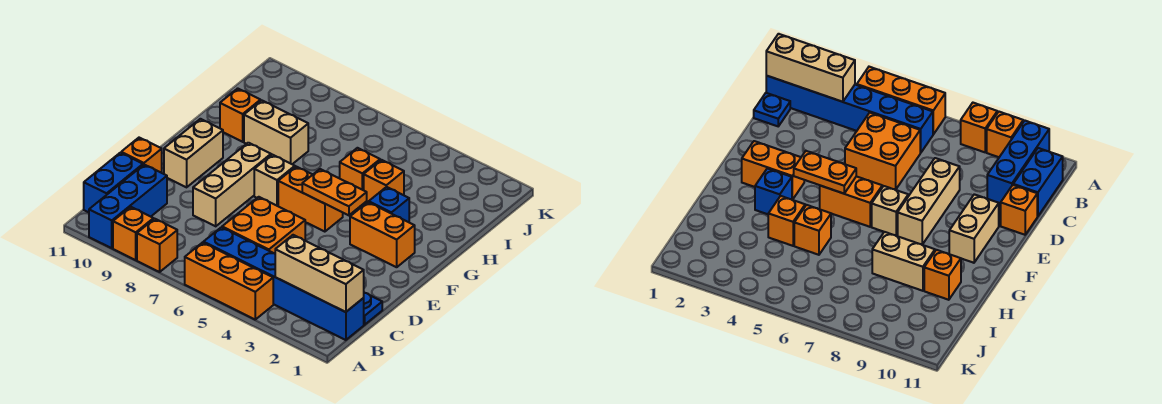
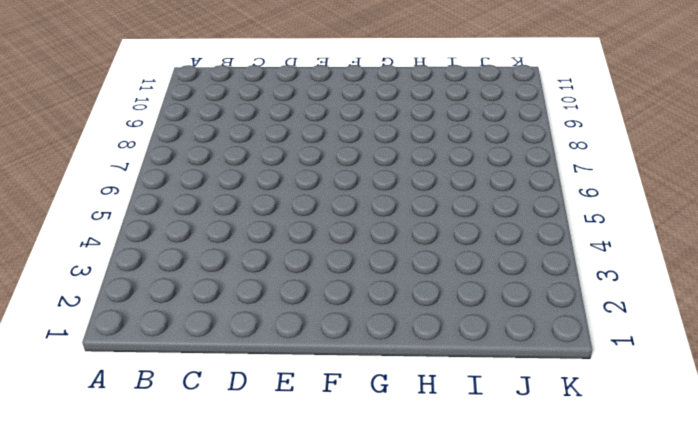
none -> orange 1x3 brick [185,243,273,319]
none -> orange 1x1 brick [137,219,177,272]
none -> orange 1x1 brick [113,207,154,260]

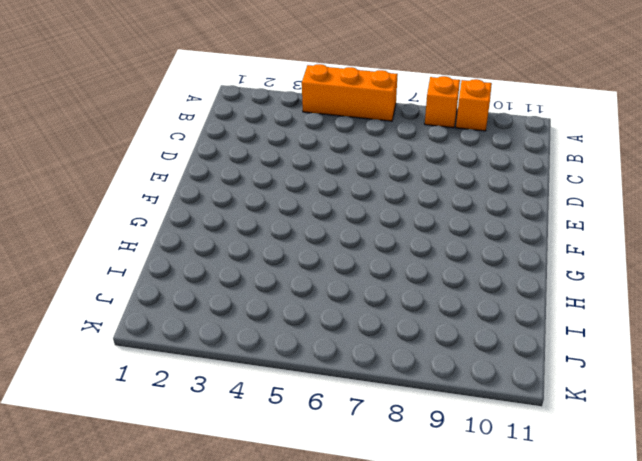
none -> blue 1x3 brick [89,165,167,248]
none -> blue 1x6 brick [203,227,364,340]
none -> blue 1x2 brick [84,153,143,212]

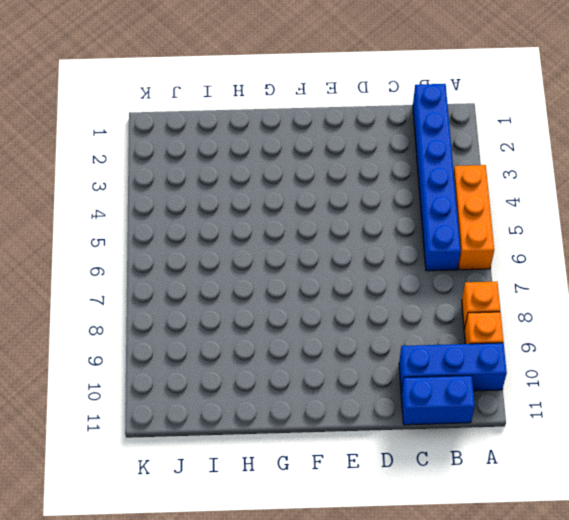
none -> blue 1x1 plate [364,293,382,325]
none -> orange 2x2 brick [222,197,305,254]
none -> tan 1x3 brick [193,143,271,226]

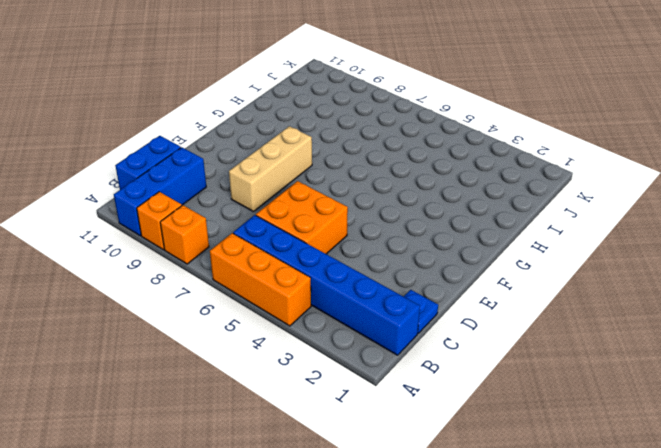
none -> orange 1x1 brick [121,138,162,173]
none -> tan 1x2 brick [164,119,223,187]
none -> orange 1x2 brick [350,202,415,267]

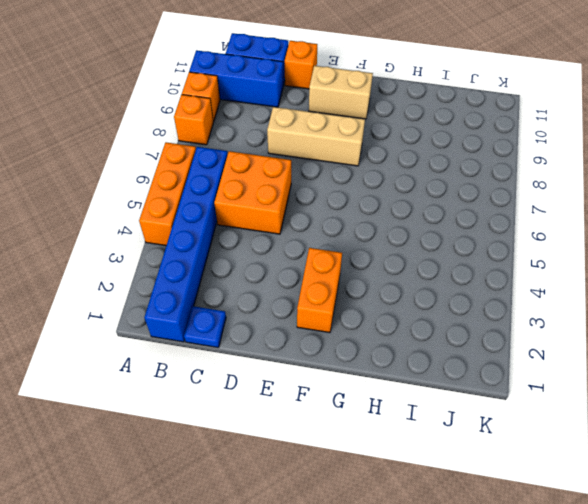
none -> orange 1x2 brick [278,167,343,232]
none -> tan 1x1 brick [254,155,295,206]
none -> blue 1x1 brick [369,187,409,222]

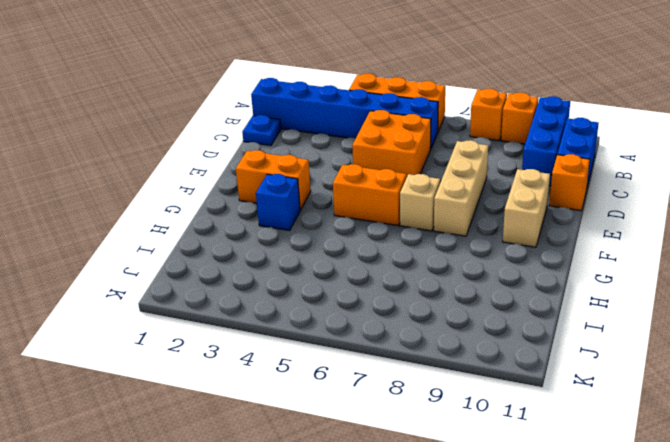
none -> orange 1x1 brick [364,160,404,203]
none -> orange 1x1 brick [340,148,380,190]
none -> tan 1x2 brick [244,100,308,164]

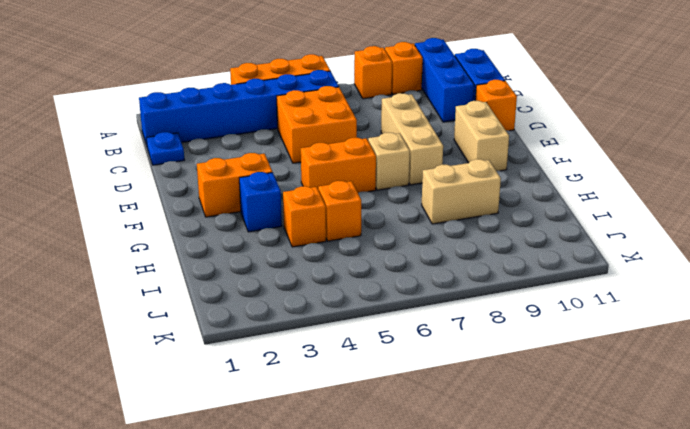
none -> orange 1x1 brick [220,88,261,142]
none -> tan 1x3 brick [275,235,364,312]
none -> orange 1x2 plate [302,169,367,215]

